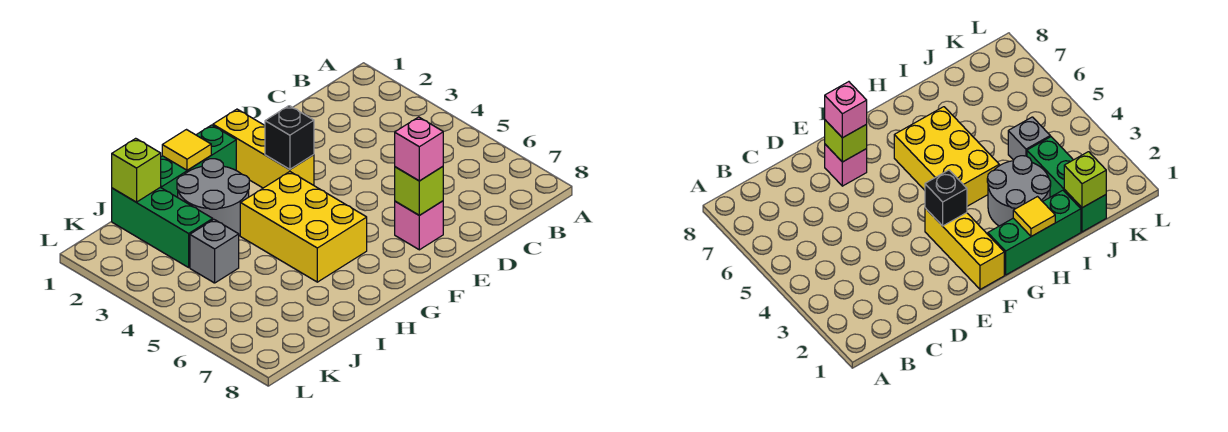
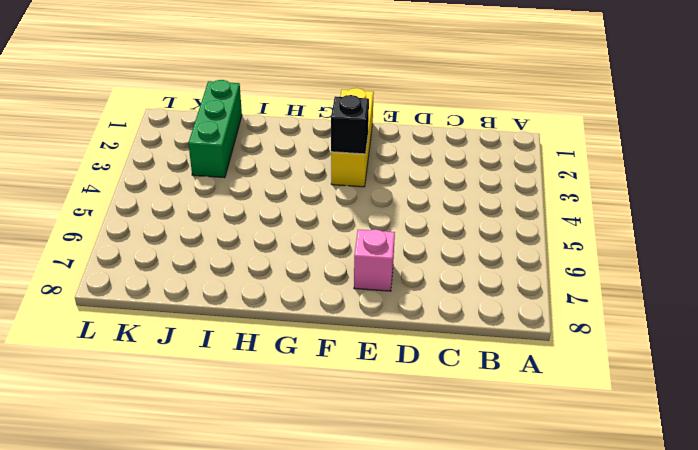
none -> green 1x3 brick [161,125,236,197]
none -> yellow 2x3 brick [240,172,367,282]
none -> grey 2x2 round brick [177,159,249,236]

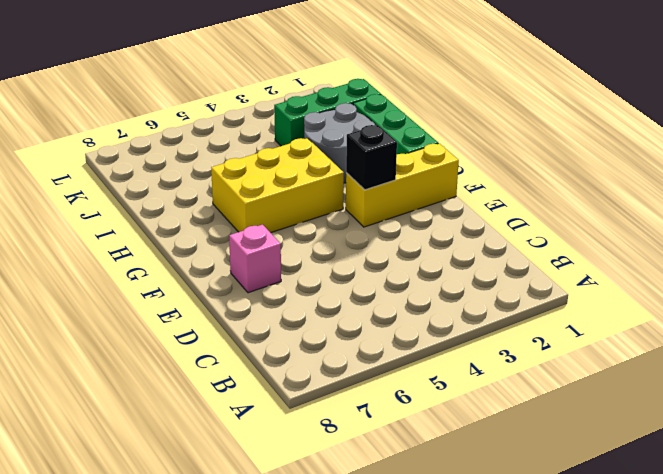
none -> grey 1x1 brick [190,219,239,283]
none -> lime 1x1 brick [395,167,443,215]
none -> yellow 1x1 tile [162,130,211,170]

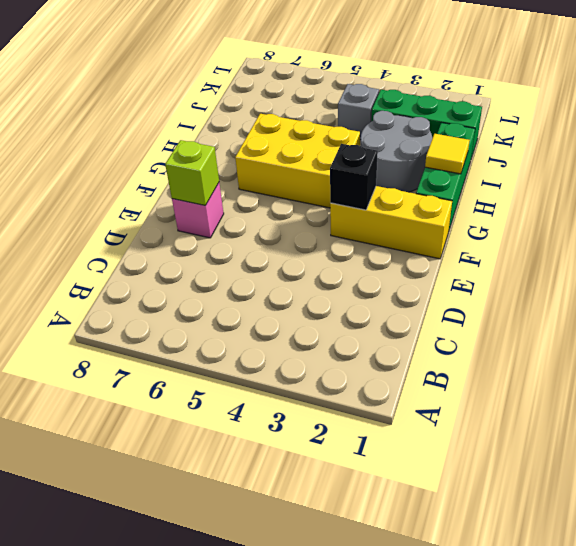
none -> lime 1x1 brick [112,138,161,202]
none -> pink 1x1 brick [395,117,443,181]

